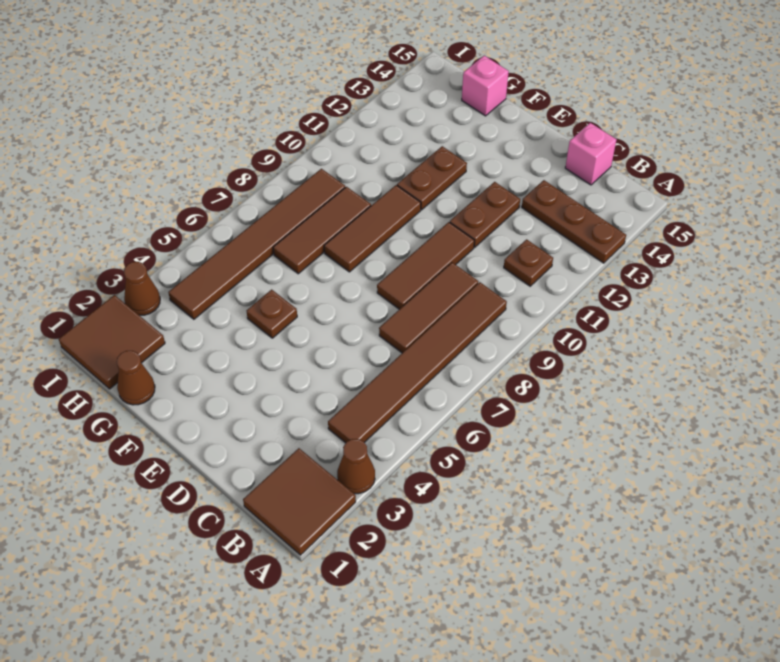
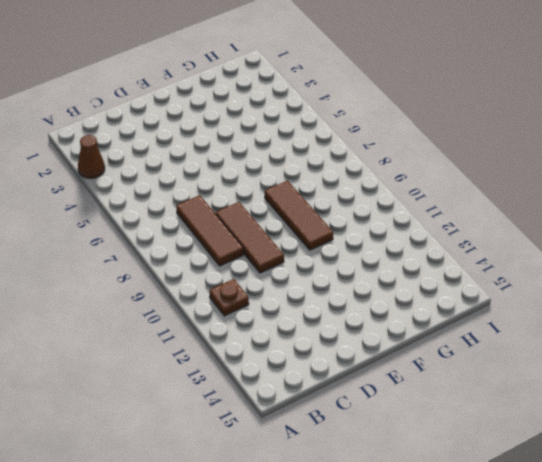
none -> brown 2x2 tile [243,448,356,555]
none -> brown 1x3 plate [522,180,626,263]
none -> brown 1x6 tile [328,282,507,443]

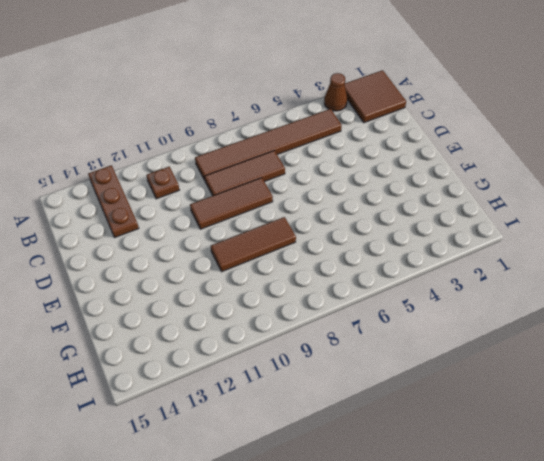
none -> pink 1x1 brick [565,123,616,185]
none -> brown 1x2 plate [450,182,520,247]
none -> brown 1x1 plate [246,290,297,338]

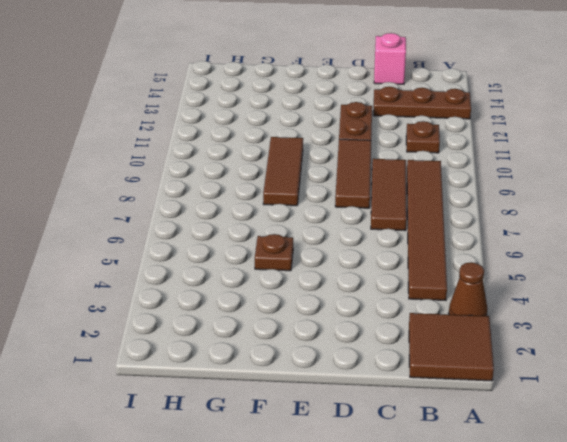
none -> brown 1x2 plate [397,146,467,210]
none -> brown 1x1 cone [117,351,155,405]
none -> brown 1x3 tile [273,187,371,274]

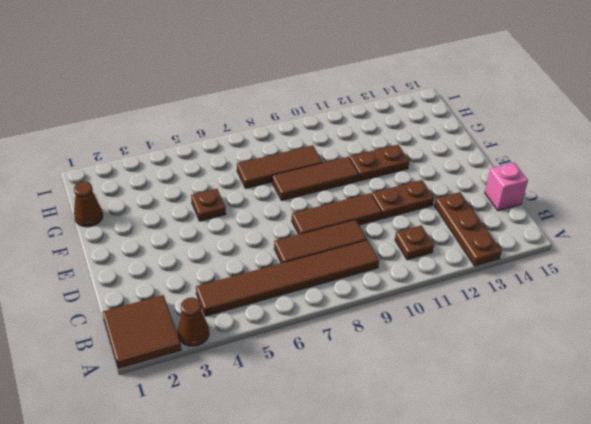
none -> pink 1x1 brick [462,56,509,116]
none -> brown 2x2 tile [59,295,165,389]
none -> brown 1x6 tile [168,169,345,319]

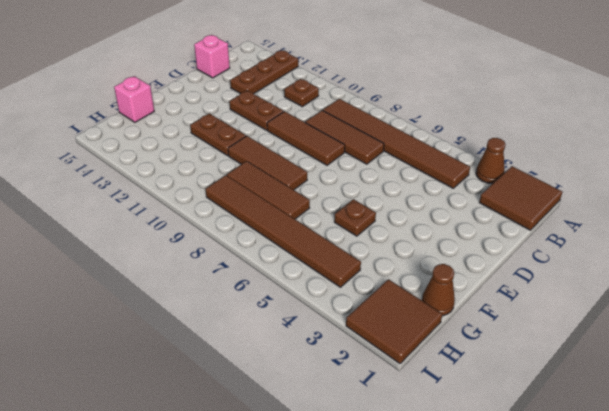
none -> brown 1x1 cone [124,262,160,315]

